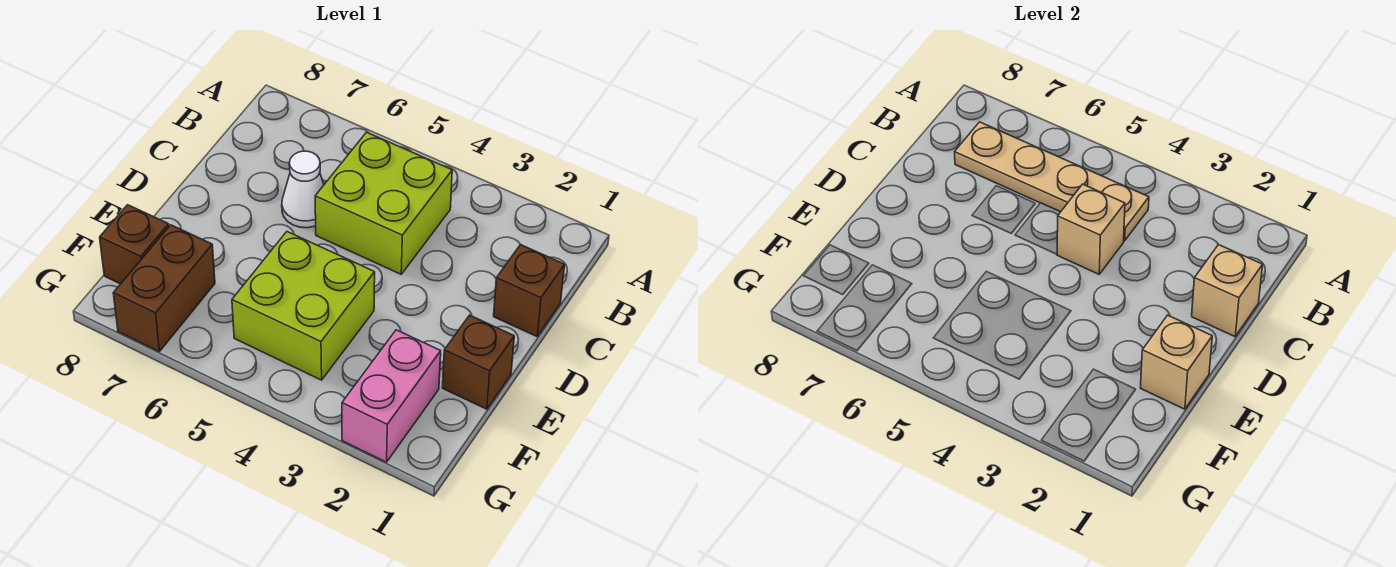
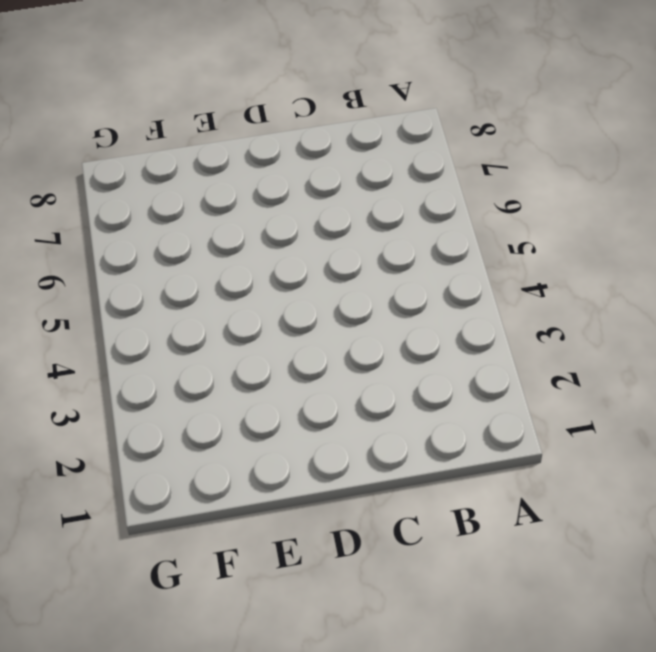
none -> lime 2x2 brick [315,132,452,274]
none -> brown 1x1 brick [494,245,565,336]
none -> white 1x1 cone [282,151,324,228]

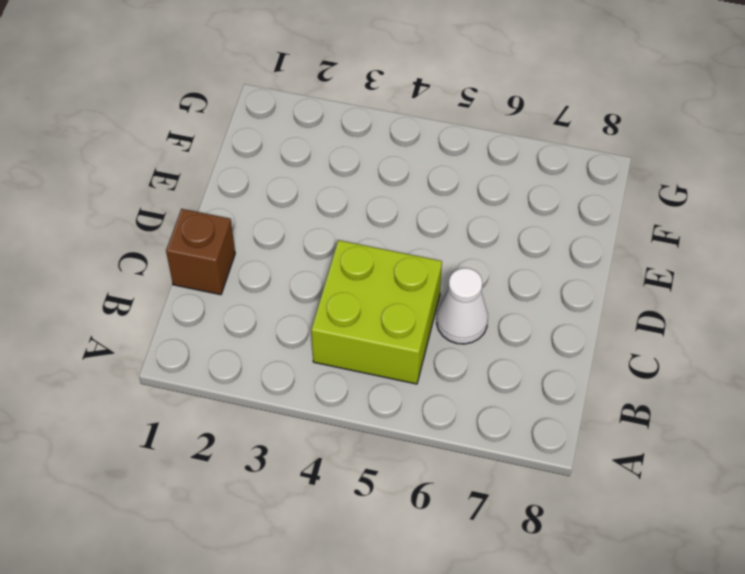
none -> brown 1x1 brick [442,315,514,409]
none -> lime 2x2 brick [232,232,375,380]
none -> pink 1x2 brick [342,330,441,462]

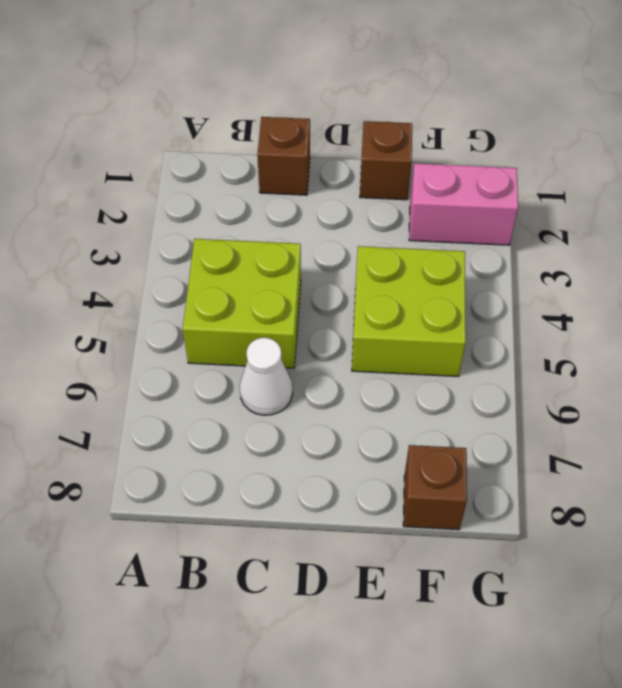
none -> brown 1x2 brick [113,225,215,351]
none -> tan 1x4 plate [955,122,1149,241]
none -> tan 1x1 brick [1192,245,1263,336]

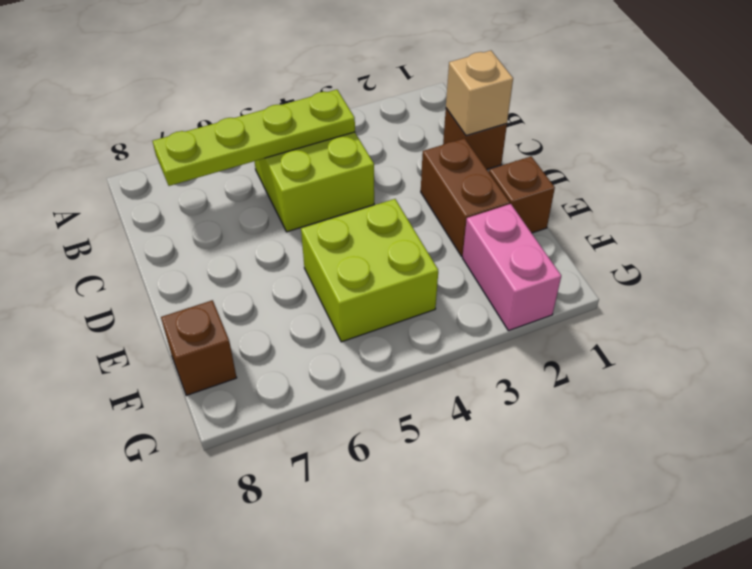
lime 1x4 plate [153,90,355,186] -> tan 1x4 plate [955,122,1149,241]
brown 1x2 brick [421,138,510,256] -> brown 1x2 brick moved to [113,225,215,351]
none -> white 1x1 cone [282,151,324,228]
none -> tan 1x1 brick [1057,184,1125,274]
none -> tan 1x1 brick [1140,315,1212,409]

